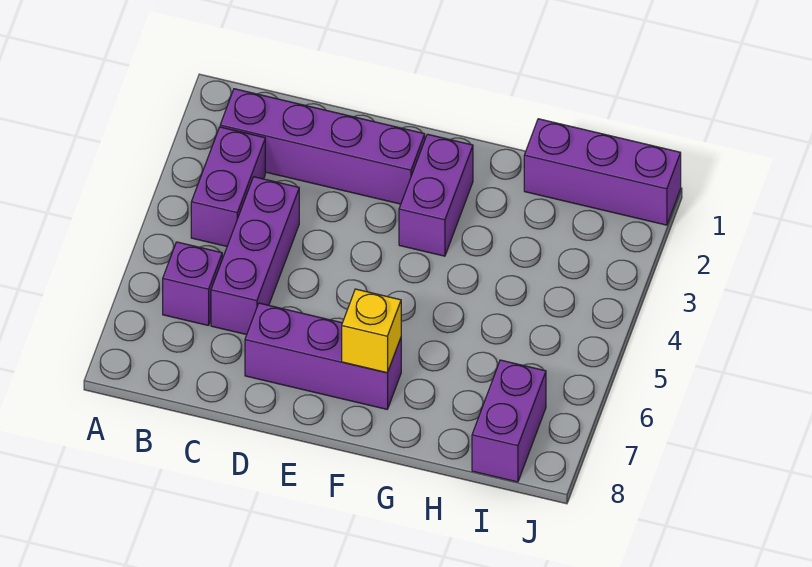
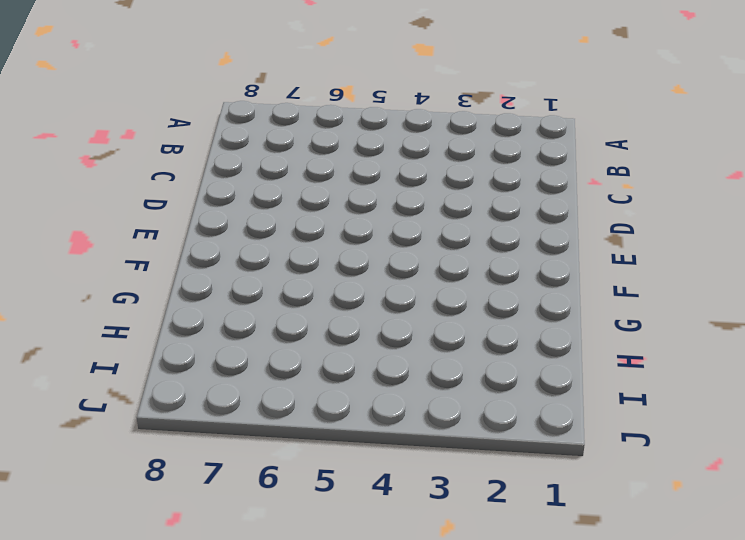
none -> purple 1x4 brick [220,89,425,204]
none -> purple 1x2 brick [191,127,265,246]

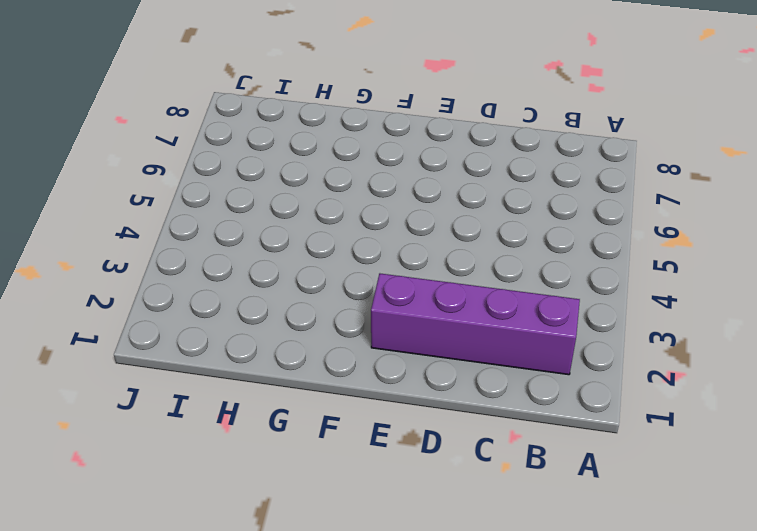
none -> purple 1x2 brick [191,127,265,246]
none -> purple 1x1 brick [163,242,222,326]

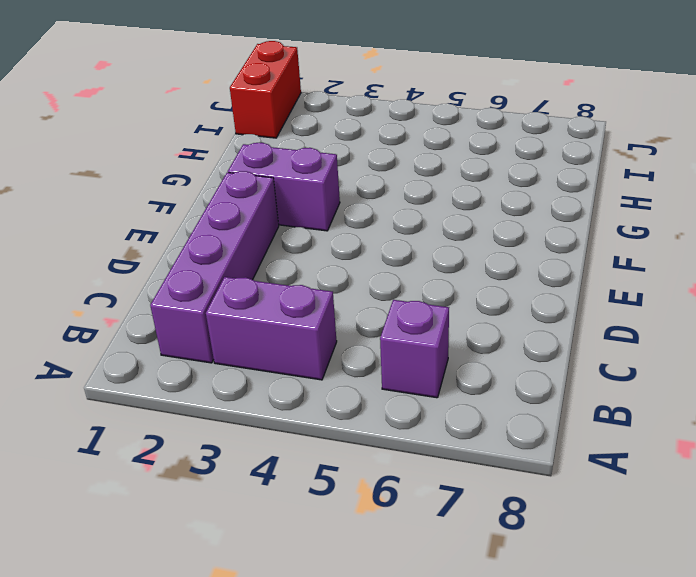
red 1x2 brick [230,41,301,138] -> purple 1x3 brick [524,119,681,225]
none -> purple 1x3 brick [211,177,299,335]
none -> purple 1x3 brick [245,303,401,409]

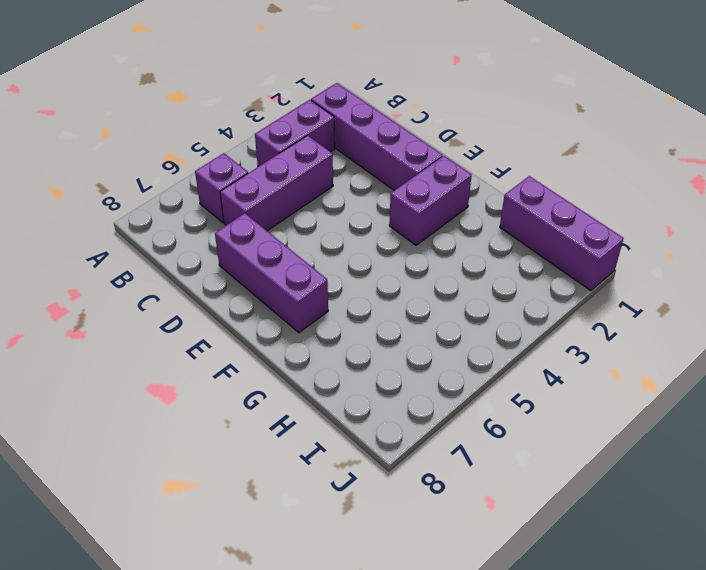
none -> purple 1x2 brick [472,360,546,482]
none -> yellow 1x1 brick [342,289,401,373]

